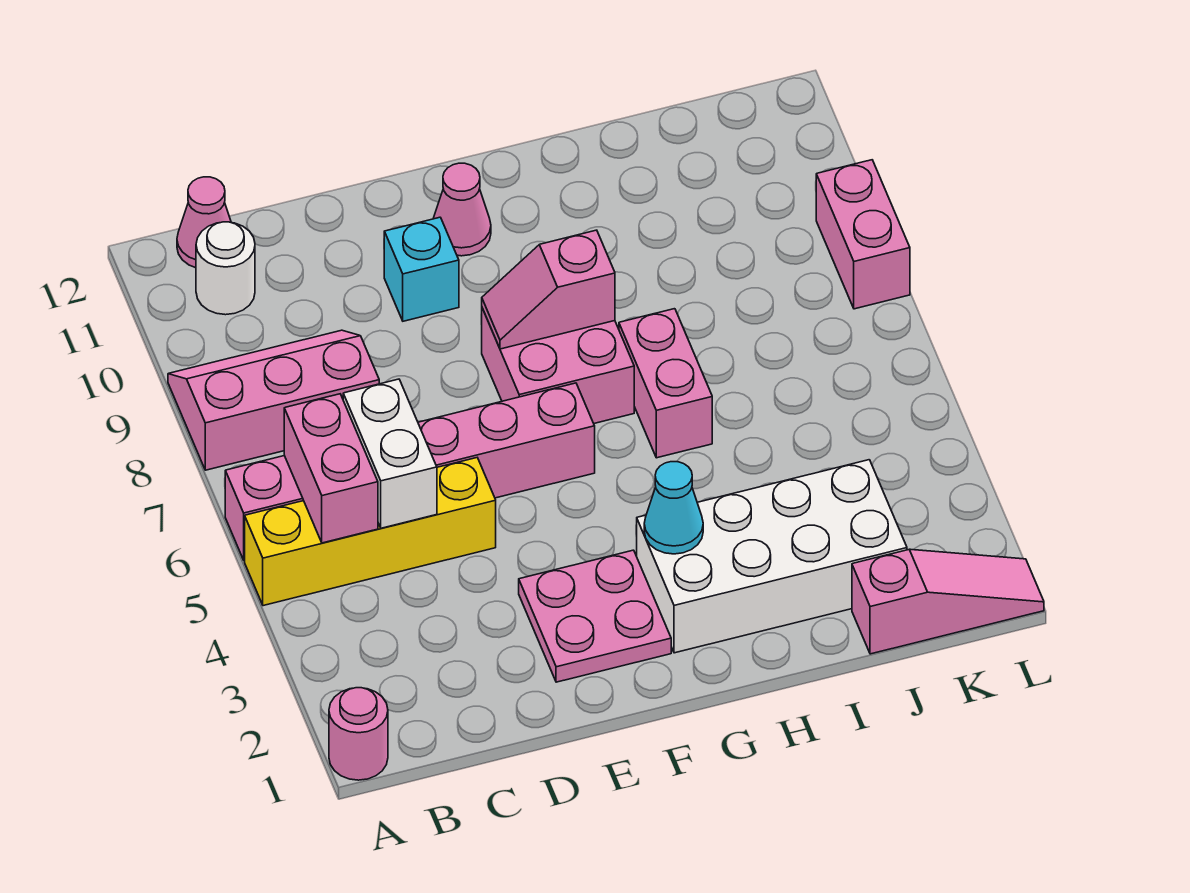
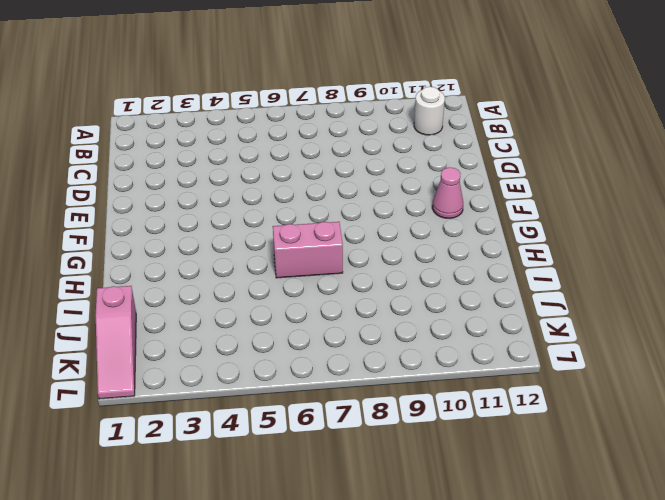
none -> pink 1x1 round brick [329,688,388,780]
none -> yellow 1x4 brick [245,458,496,606]
none -> pink 1x6 brick [225,383,595,560]

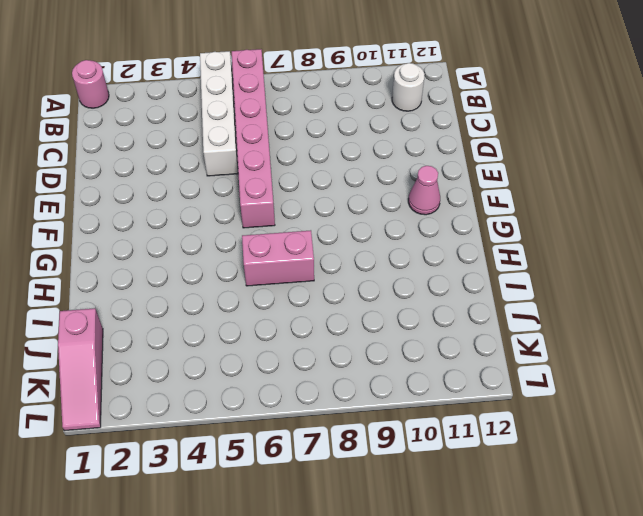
white 1x4 brick [200,51,238,176] -> yellow 1x4 brick [245,458,496,606]
none -> pink 2x3 slope [168,330,379,470]
none -> pink 1x1 cone [177,177,231,268]
none -> pink 2x2 plate [519,550,671,682]

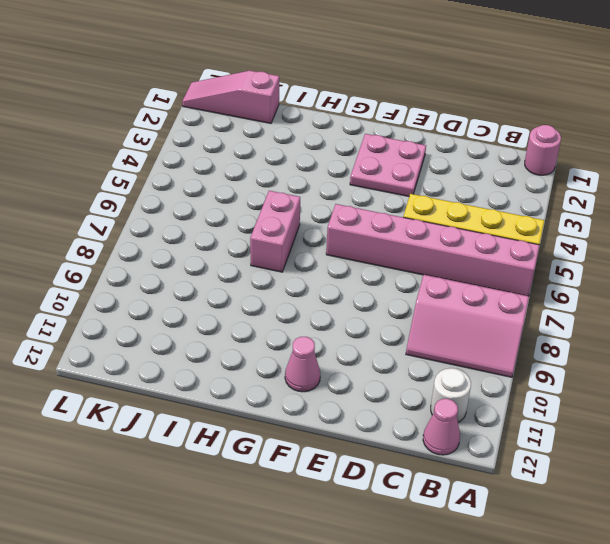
none -> cyan 1x1 brick [384,217,459,321]
none -> pink 2x2 brick [481,308,634,423]
none -> white 2x4 brick [637,460,907,653]

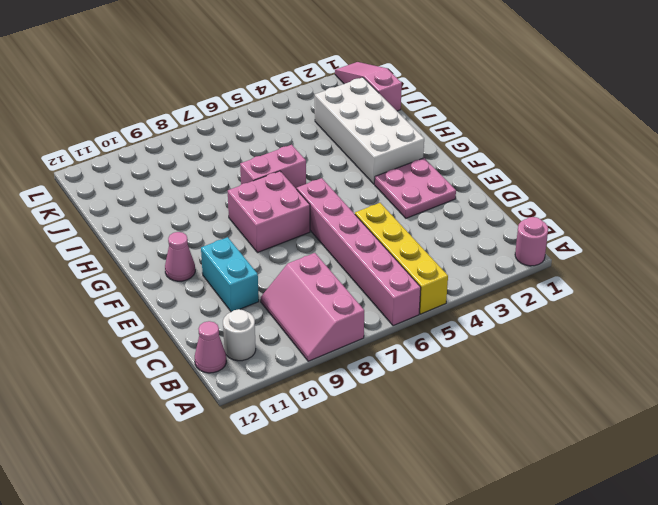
cyan 1x2 brick [201,237,259,312] -> cyan 1x1 brick [384,217,459,321]
none -> pink 1x2 brick [816,160,910,309]
none -> pink 1x2 brick [284,394,378,543]
none -> white 1x2 brick [343,379,437,528]

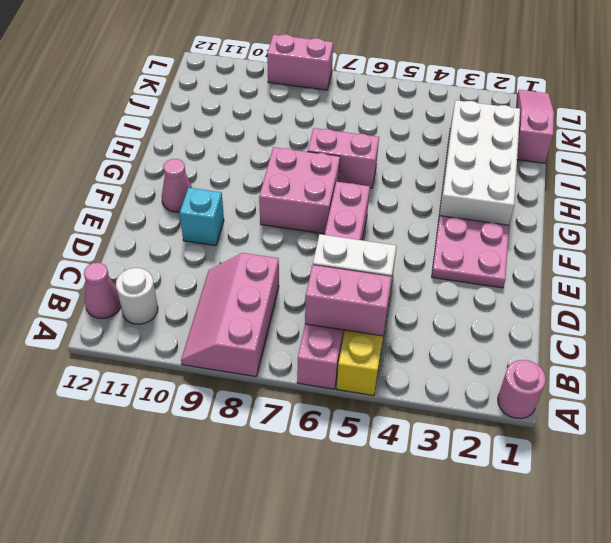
none -> pink 1x2 slope [482,230,615,349]
none -> cyan 1x1 cone [644,462,703,554]

